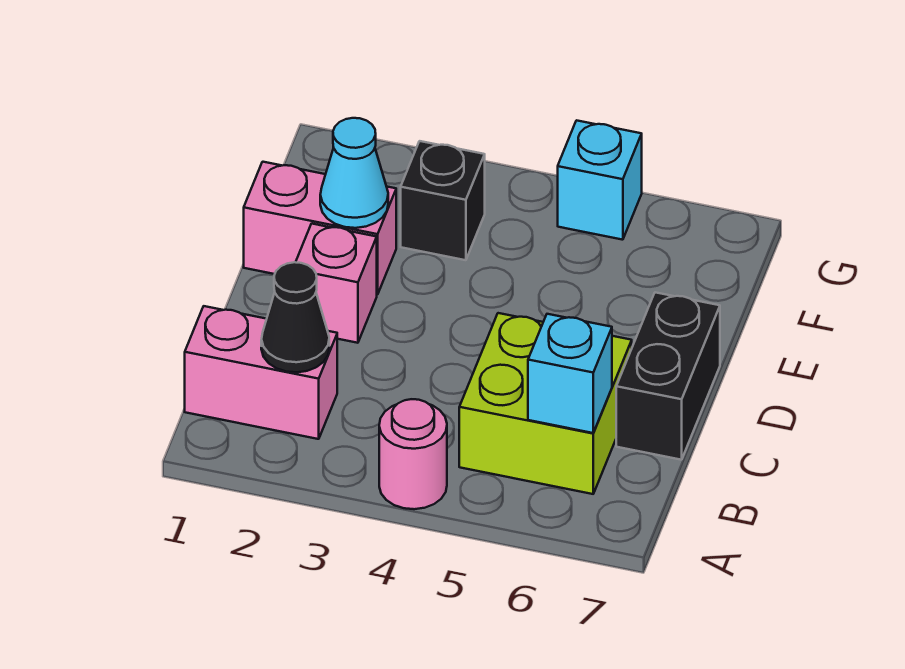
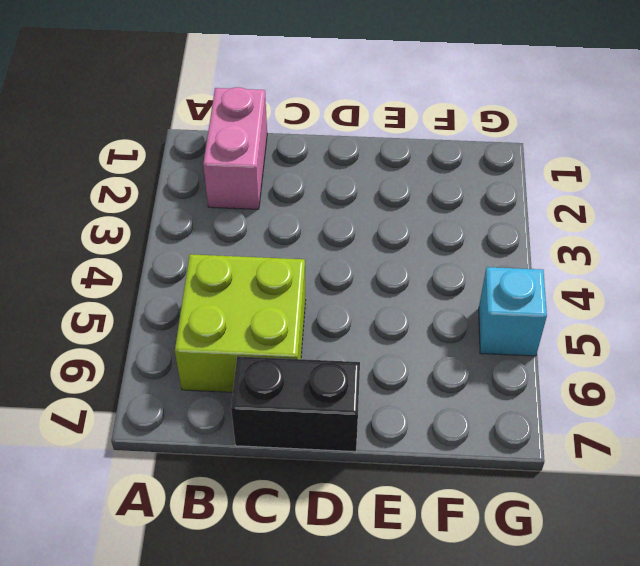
none -> pink 1x1 round brick [379,399,447,509]
none -> pink 1x1 brick [296,224,377,343]

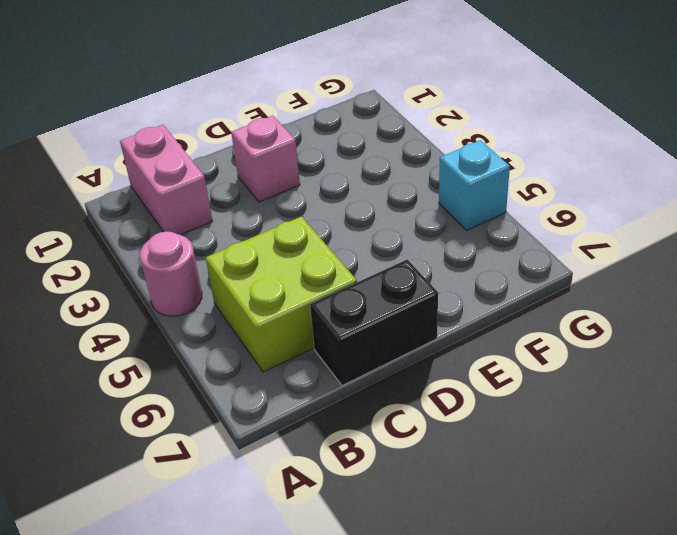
none -> pink 1x2 brick [244,162,396,295]
none -> black 1x1 brick [401,141,485,260]

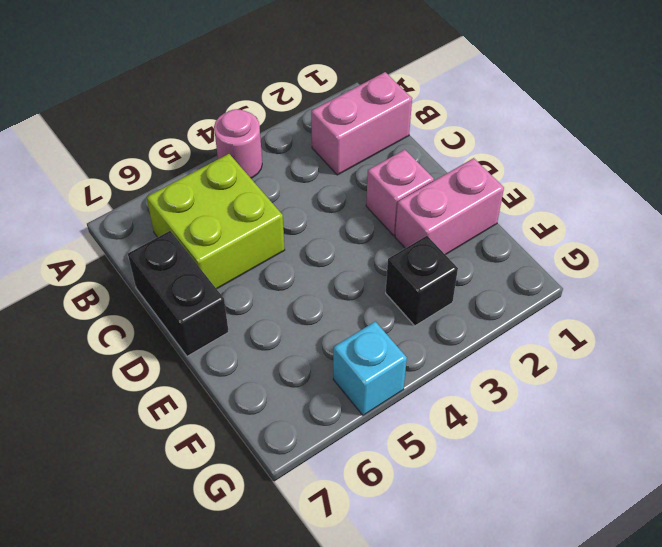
none -> black 1x1 cone [261,262,329,372]
none -> cyan 1x1 brick [528,314,612,433]

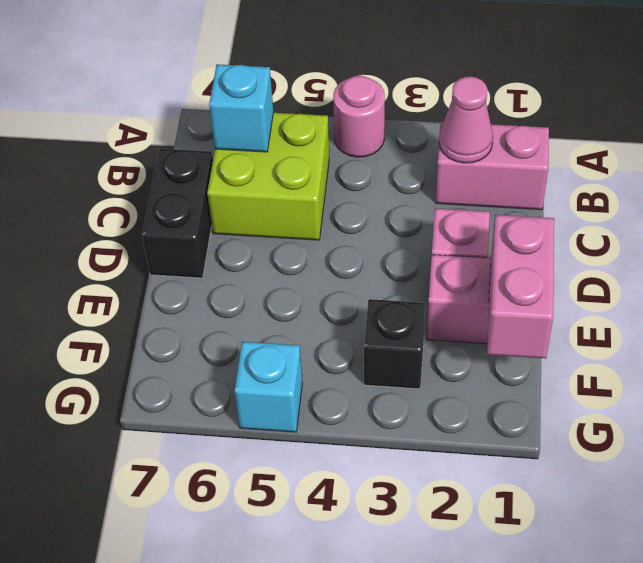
pink 1x1 cone [439,77,493,163] -> black 1x1 cone [261,262,329,372]
pink 1x2 brick [487,215,554,359] -> none
none -> cyan 1x1 cone [320,118,388,228]

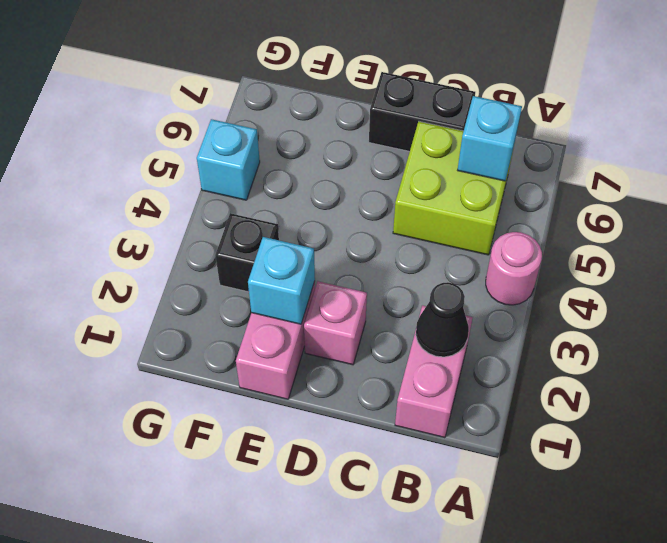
cyan 1x1 brick [248,237,315,324] -> cyan 1x1 cone [320,118,388,228]

